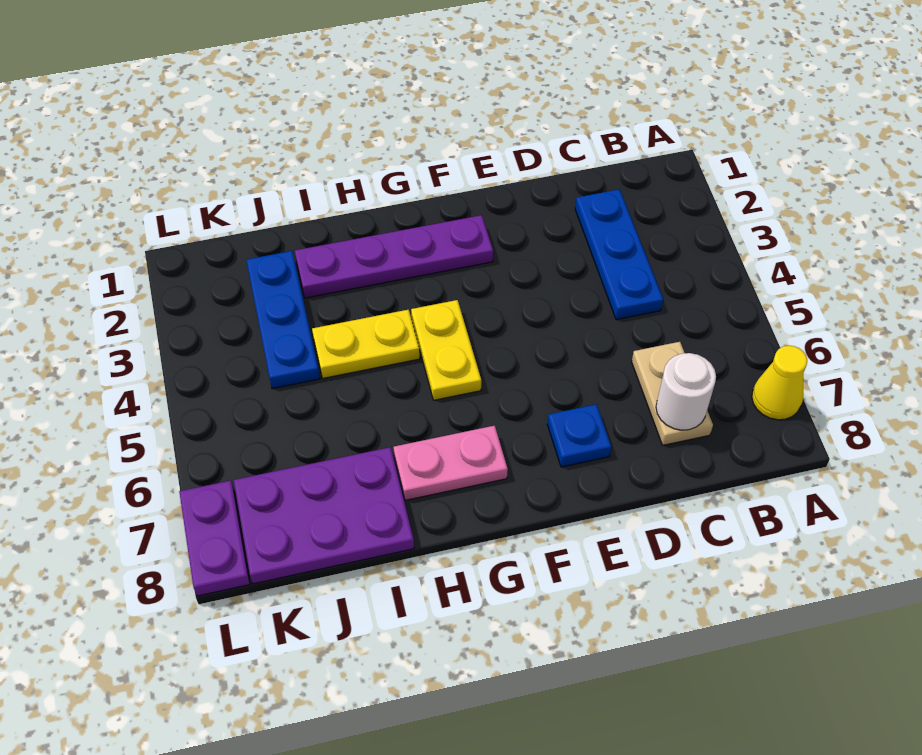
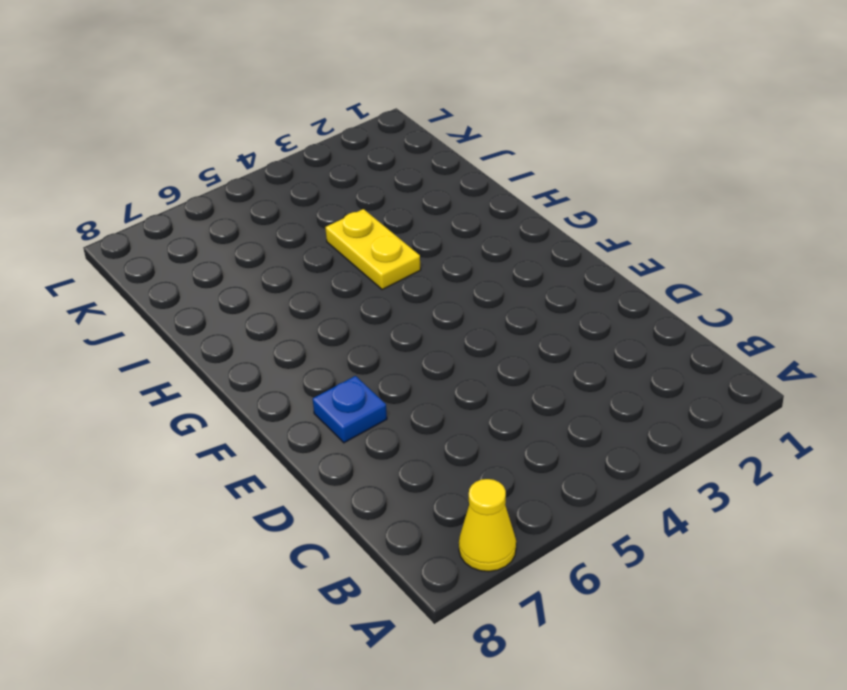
none -> blue 1x3 plate [575,189,663,320]
none -> tan 1x2 plate [632,342,713,445]
none -> purple 1x4 plate [295,215,493,298]

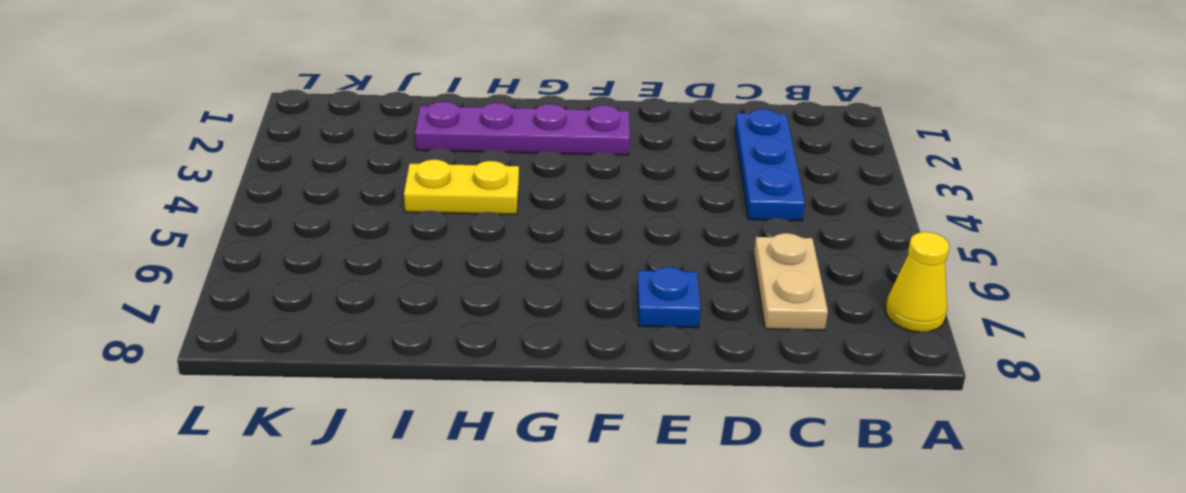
none -> yellow 1x2 plate [411,300,481,400]
none -> pink 1x2 plate [394,426,508,500]
none -> purple 2x3 plate [234,447,414,584]

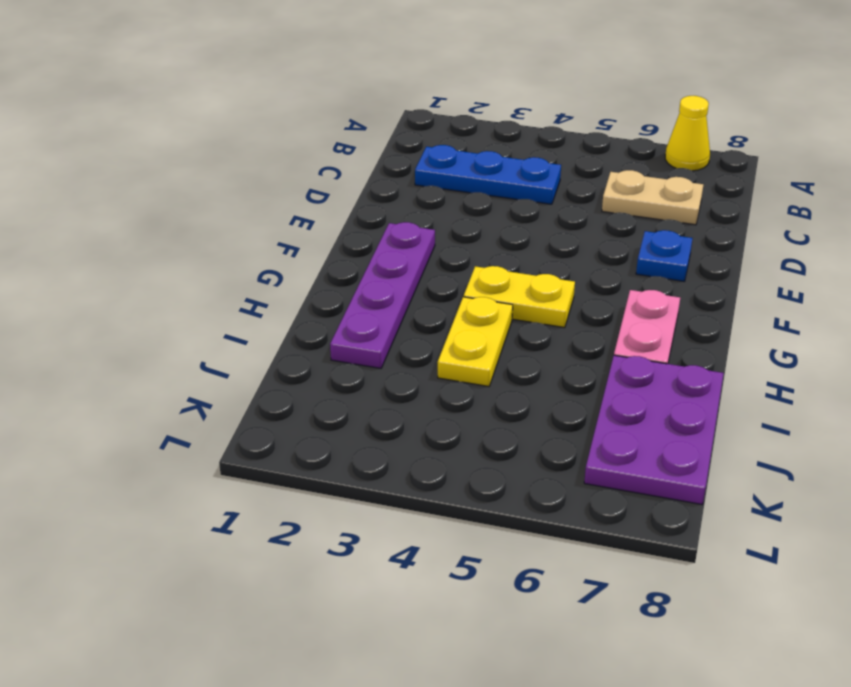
none -> blue 1x3 plate [246,251,320,389]
none -> purple 1x2 plate [179,481,250,596]
none -> white 1x1 round brick [656,353,716,430]

